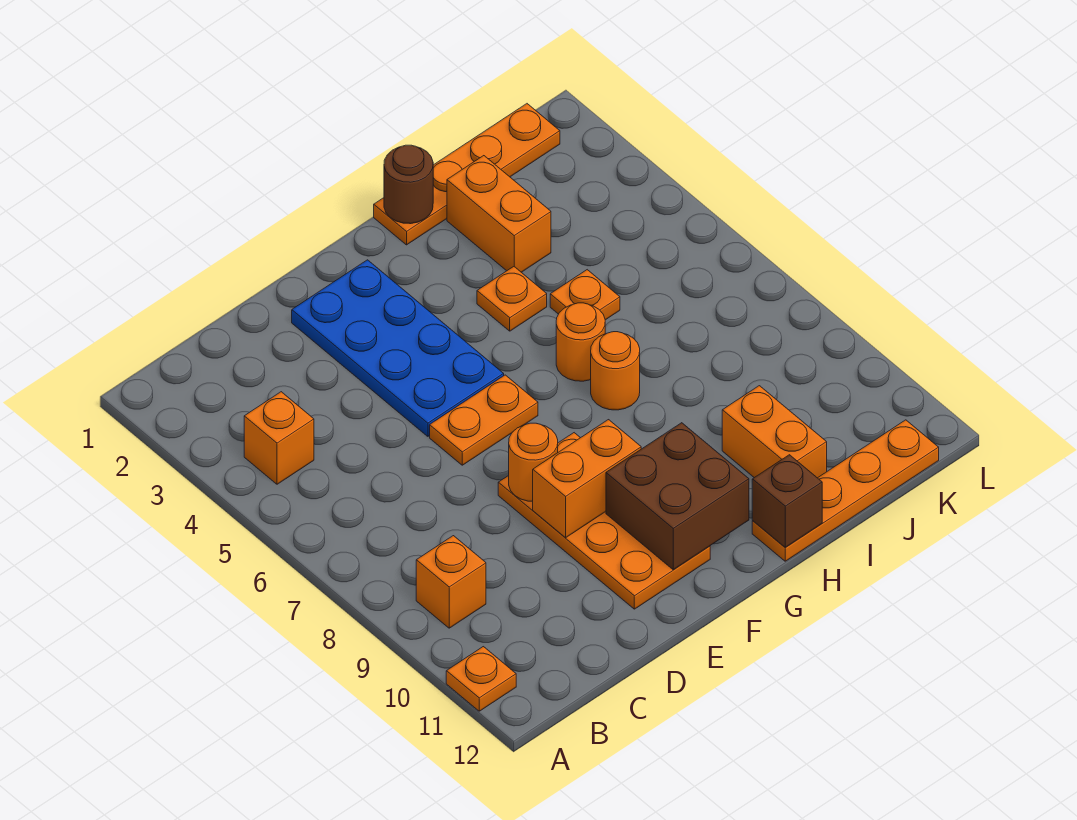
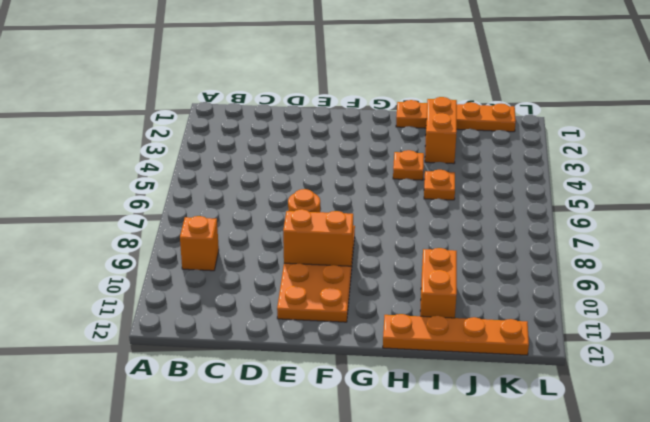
none -> orange 1x1 plate [446,647,516,711]
none -> orange 1x1 brick [244,392,314,484]
none -> blue 2x4 plate [292,260,504,436]

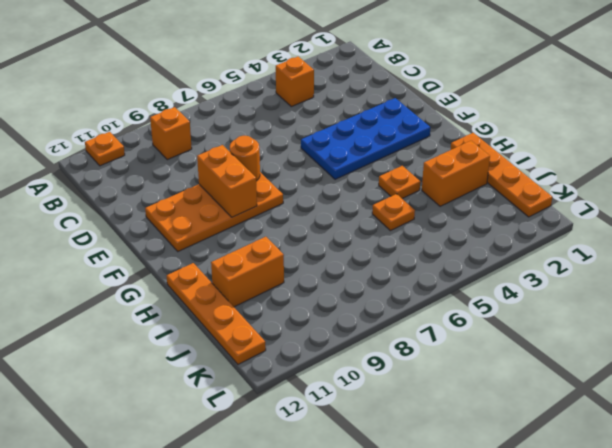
none -> orange 1x2 plate [430,375,538,465]
none -> orange 1x1 round brick [556,303,605,381]
none -> orange 1x1 round brick [591,332,640,410]

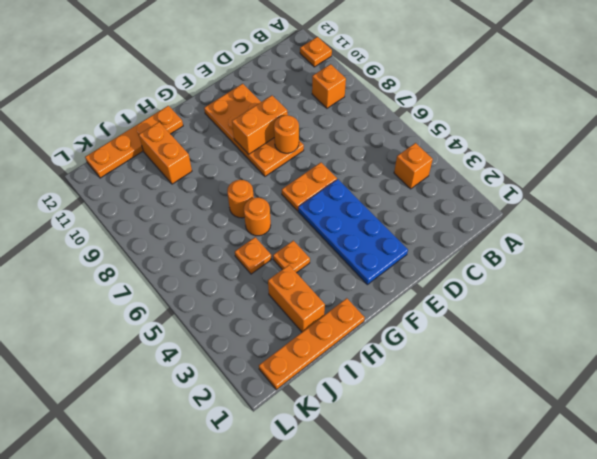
none -> brown 2x2 brick [606,423,749,570]
none -> brown 1x1 round brick [384,145,433,224]
none -> brown 1x1 brick [752,455,822,547]

